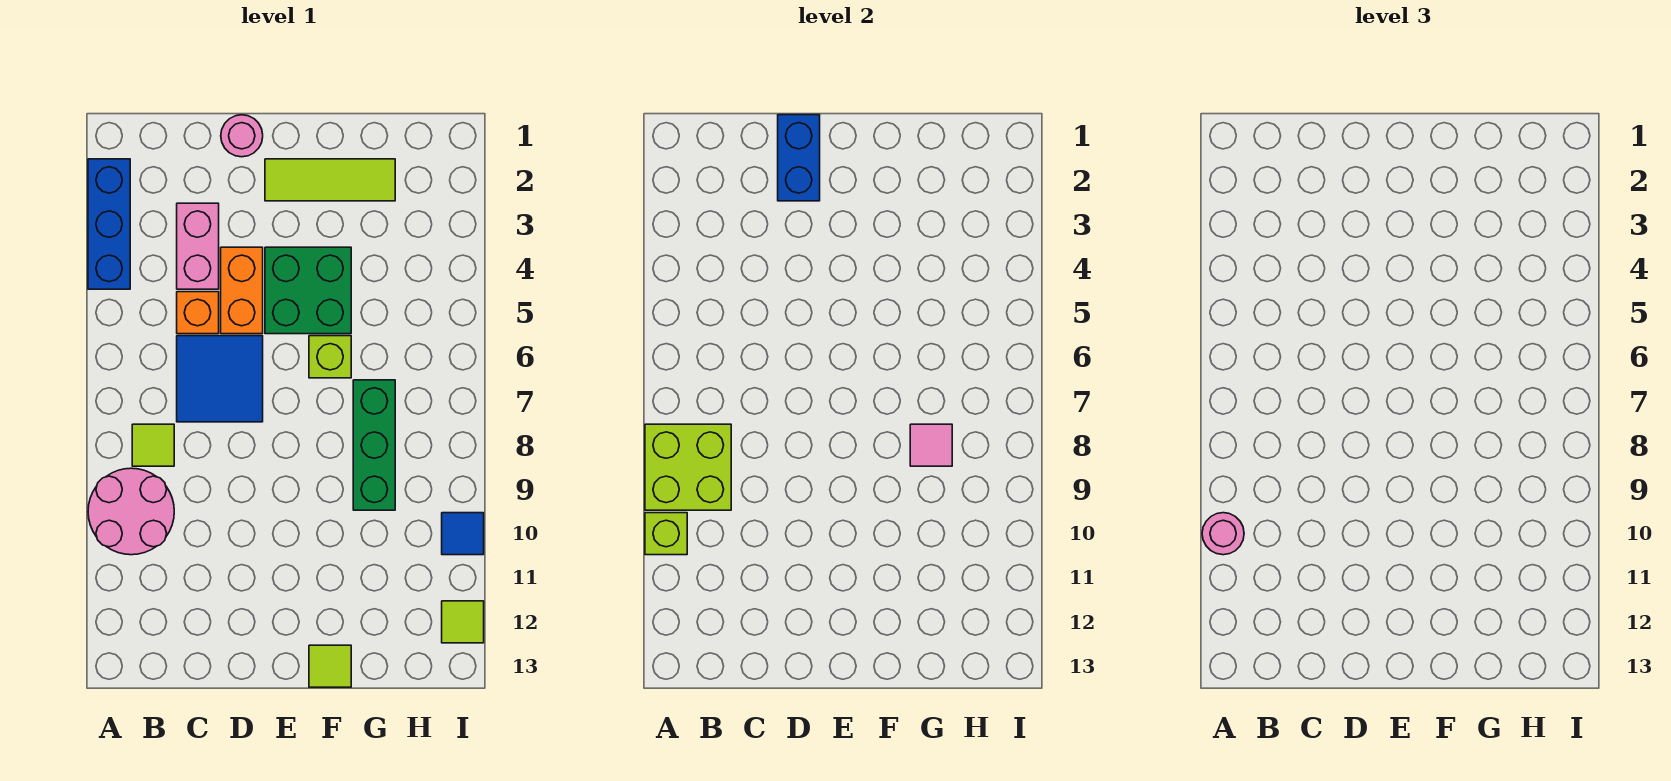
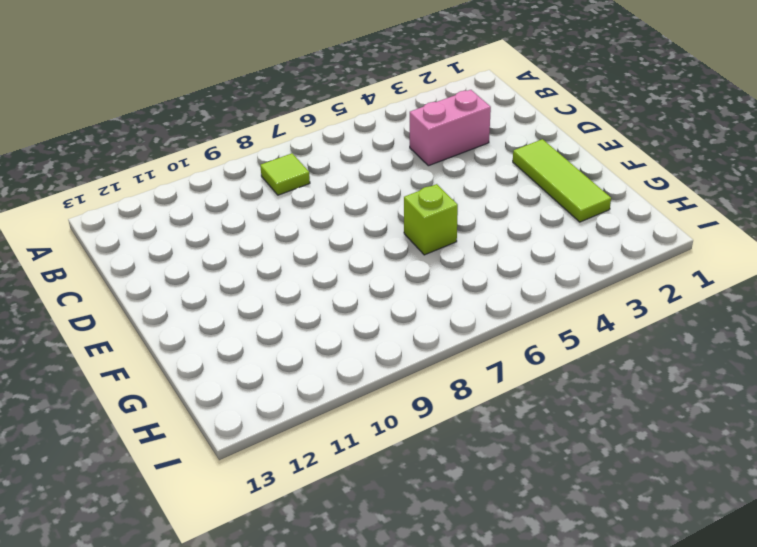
none -> blue 1x3 brick [88,159,130,289]
none -> pink 2x2 round brick [88,468,174,555]
none -> orange 1x1 brick [177,292,219,334]

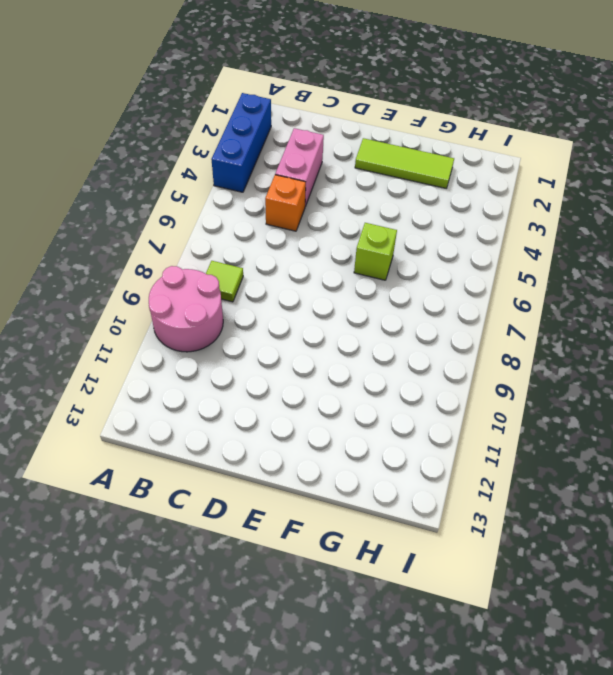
none -> blue 2x2 tile [177,336,263,422]
none -> pink 1x1 round brick [221,115,263,157]
none -> orange 1x2 brick [221,247,263,334]

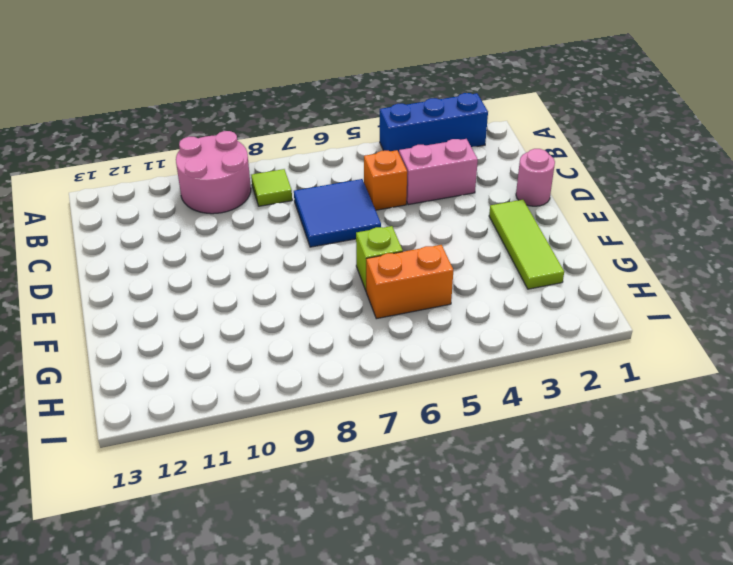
orange 1x2 brick [366,245,453,319] -> orange 1x2 brick moved to [221,247,263,334]
none -> green 2x2 brick [265,247,351,334]
none -> lime 1x1 tile [309,645,351,687]
none -> green 1x3 brick [353,380,395,510]

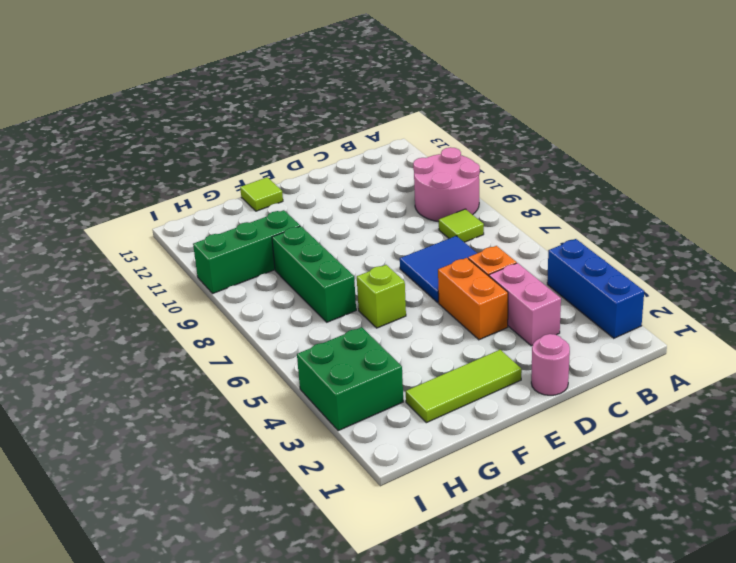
green 1x3 brick [193,210,300,293] -> blue 1x1 tile [442,513,484,555]
green 2x2 brick [297,327,403,431] -> green 2x2 brick moved to [265,247,351,334]
none -> lime 1x1 tile [442,601,484,643]
none -> lime 2x2 brick [645,424,731,510]
none -> lime 1x1 brick [645,513,687,555]

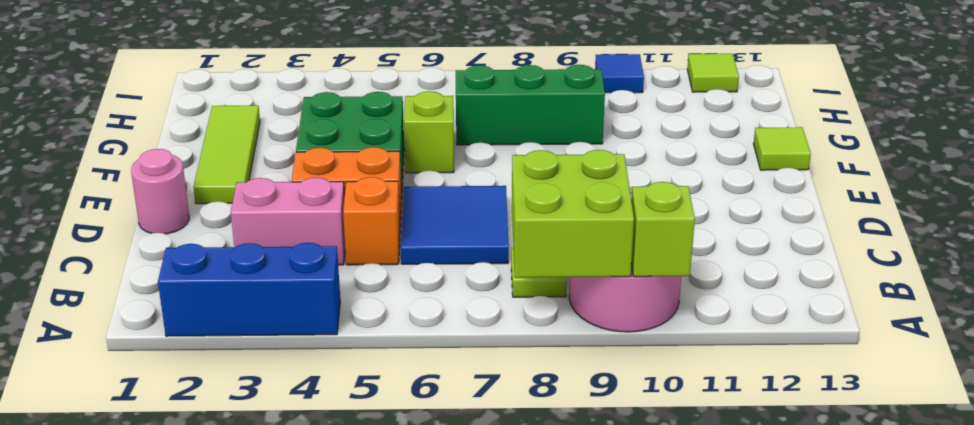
none -> blue 1x2 brick [778,115,820,201]
none -> pink 1x1 tile [910,424,952,466]
none -> pink 1x1 round brick [1202,513,1244,555]

